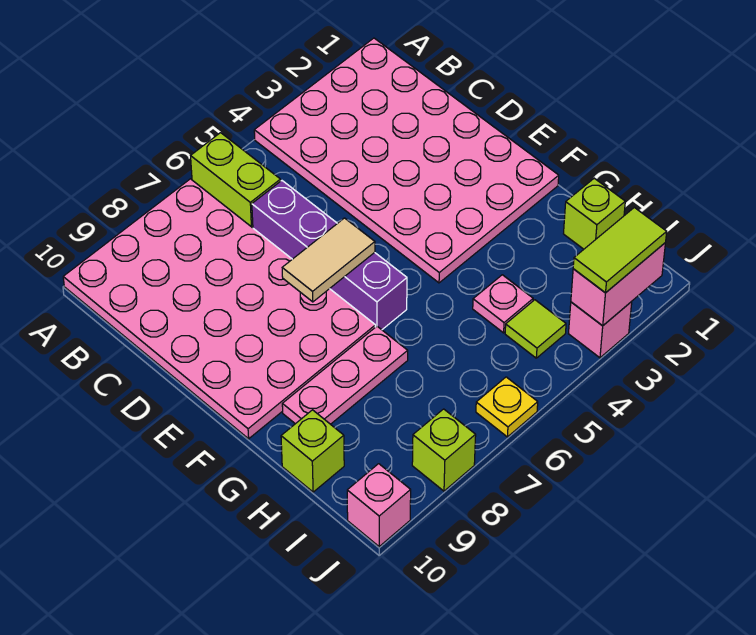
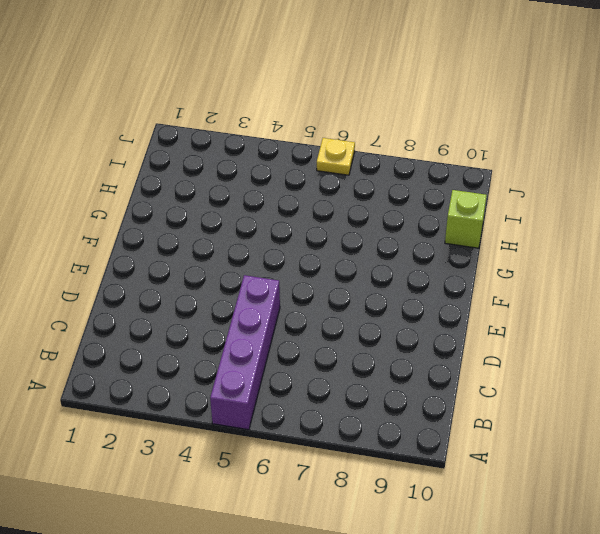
purple 1x4 brick [210,275,280,430] -> purple 1x4 brick moved to [252,181,407,330]
none -> pink 4x6 plate [254,38,559,283]
none -> lime 1x2 brick [191,133,281,228]
none -> pink 4x6 plate [63,179,375,439]

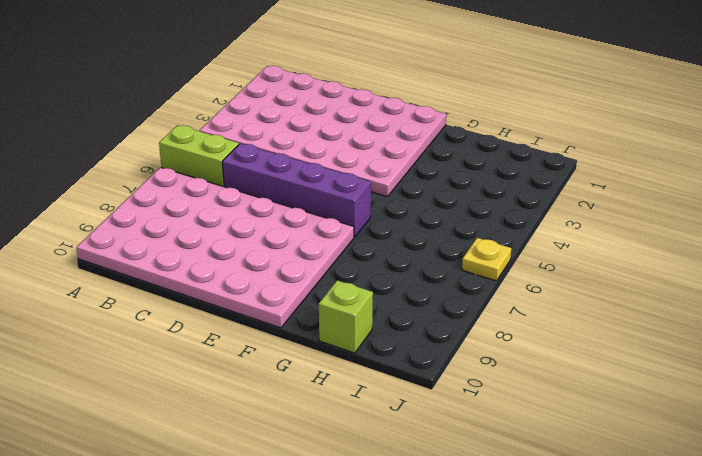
none -> pink 1x3 plate [282,326,408,424]
none -> lime 1x1 brick [564,178,625,249]
none -> pink 1x1 plate [473,275,533,333]

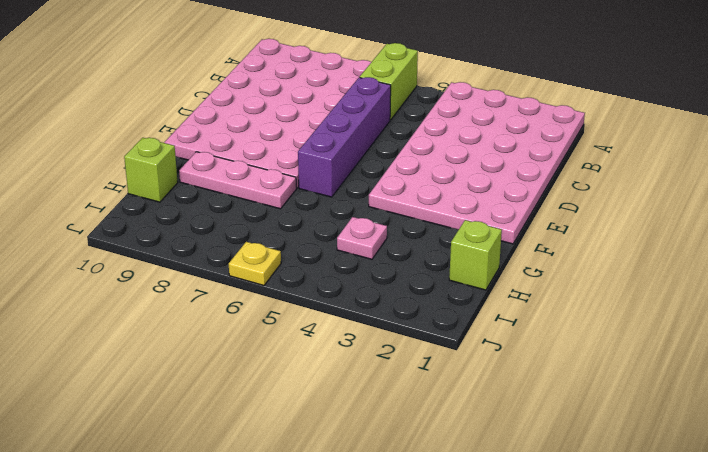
none -> lime 1x1 tile [505,300,566,358]
none -> pink 1x1 brick [569,302,632,358]
none -> lime 1x1 brick [412,409,476,491]

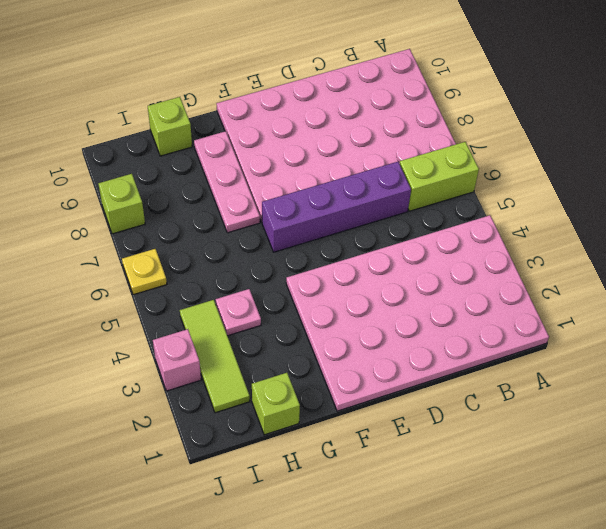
lime 1x3 tile [180,300,250,413] -> lime 1x1 tile [505,300,566,358]
none -> pink 1x1 brick [347,464,411,547]
none -> tan 1x2 tile [282,218,375,302]
none -> pink 1x2 brick [571,243,665,326]

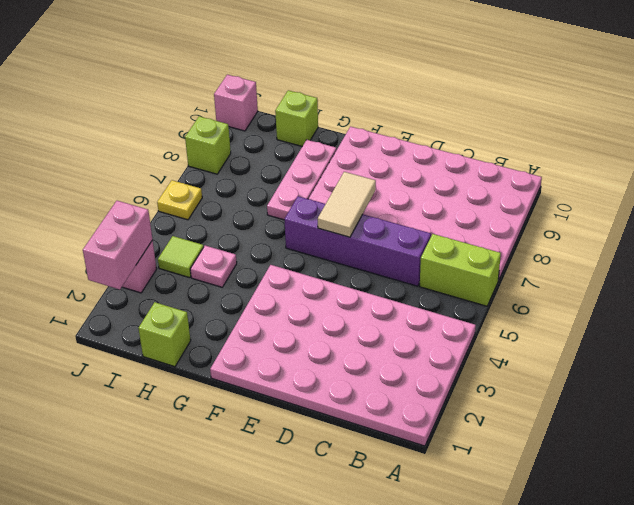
none -> lime 1x2 tile [573,208,667,293]

